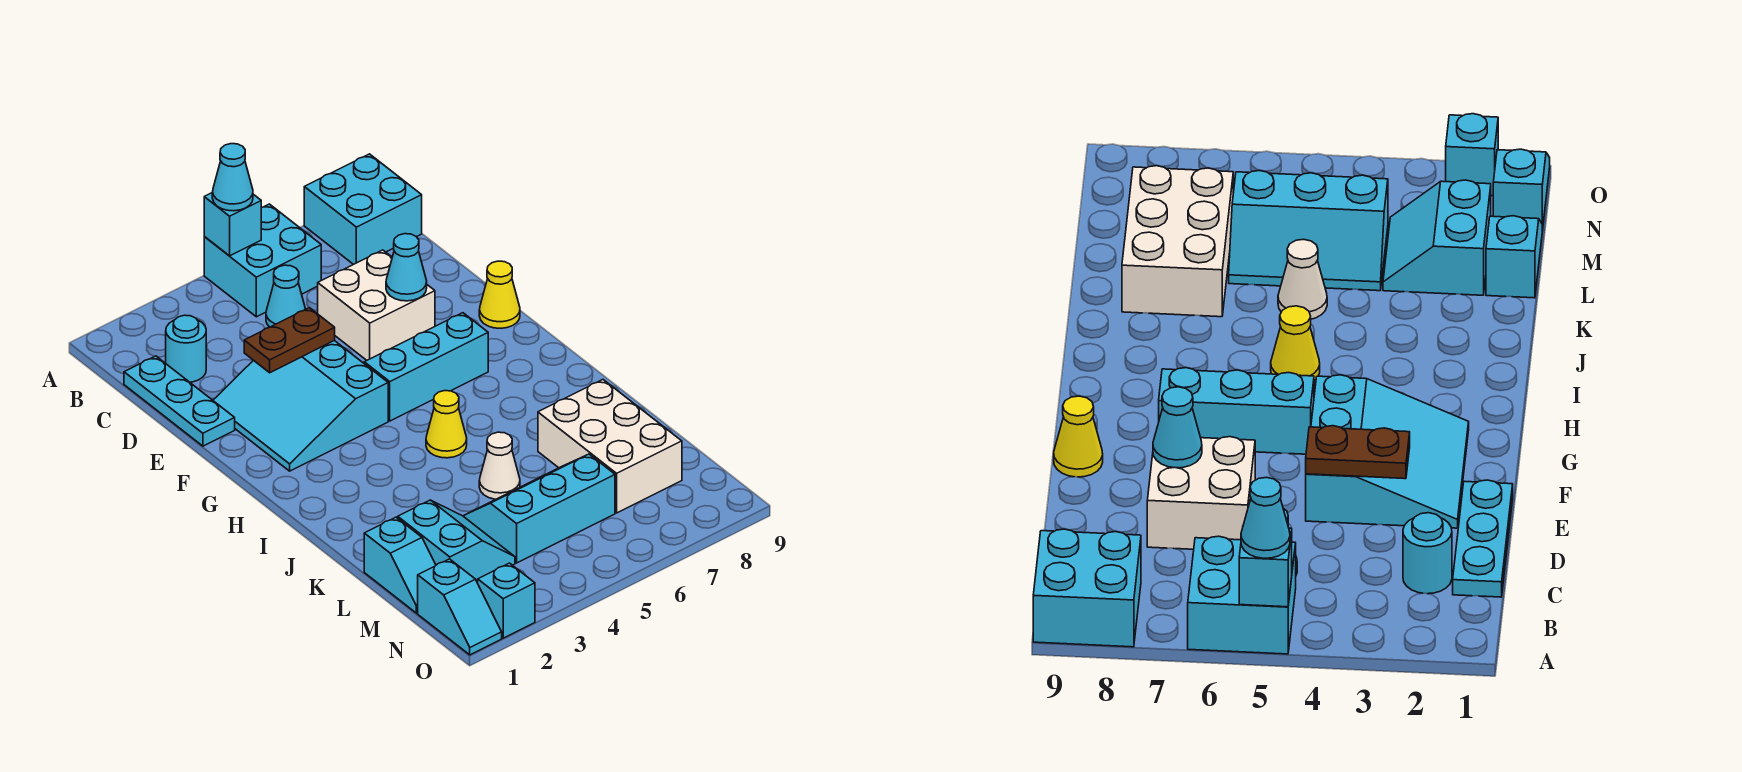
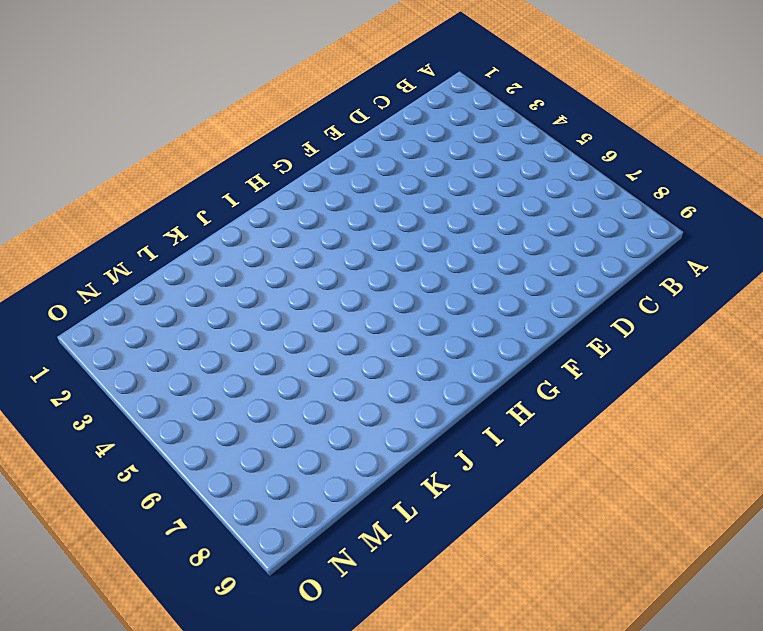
none -> cyan 2x2 brick [204,204,321,317]
none -> cyan 2x2 brick [304,154,422,265]
none -> cyan 1x3 plate [124,356,235,446]

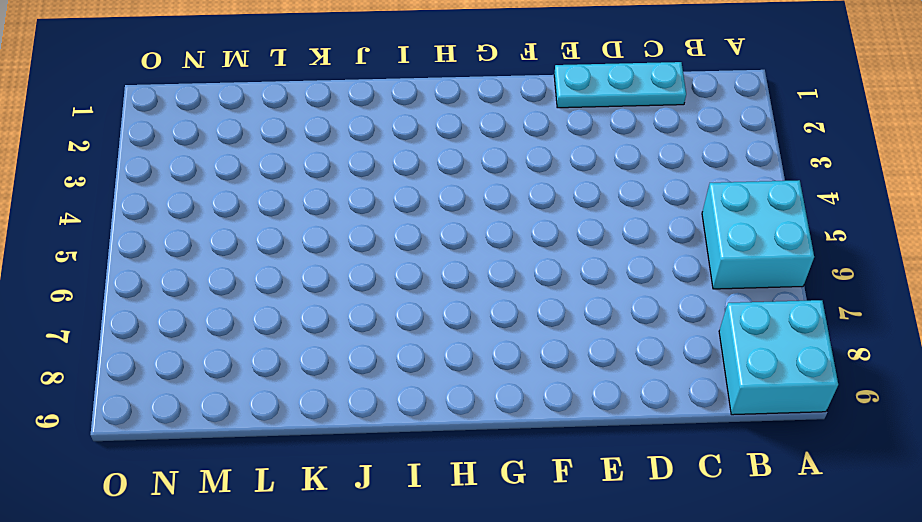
none -> cyan 1x1 round brick [166,315,206,382]
none -> cyan 1x1 cone [266,265,305,327]
none -> white 2x2 brick [318,250,435,360]

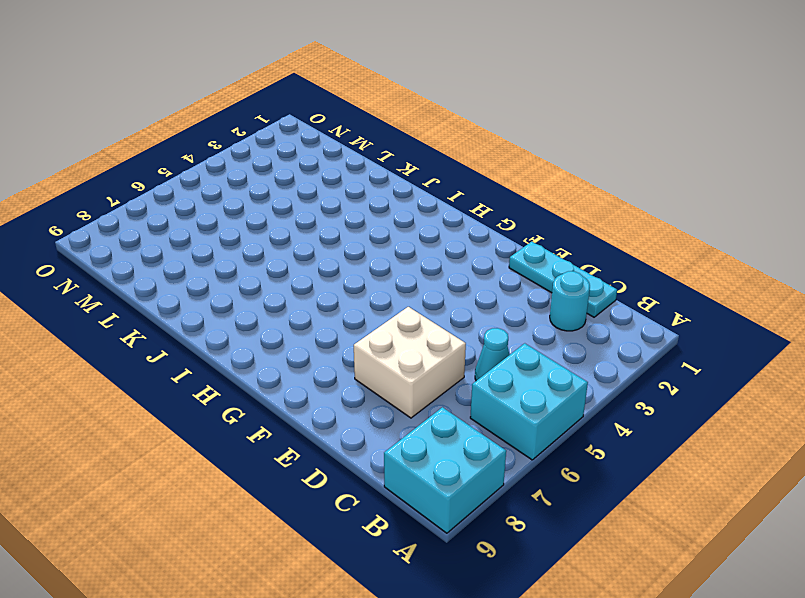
none -> cyan 3x3 slope [213,341,388,471]
none -> yellow 1x1 cone [479,261,520,328]
none -> cyan 1x3 brick [364,313,488,421]

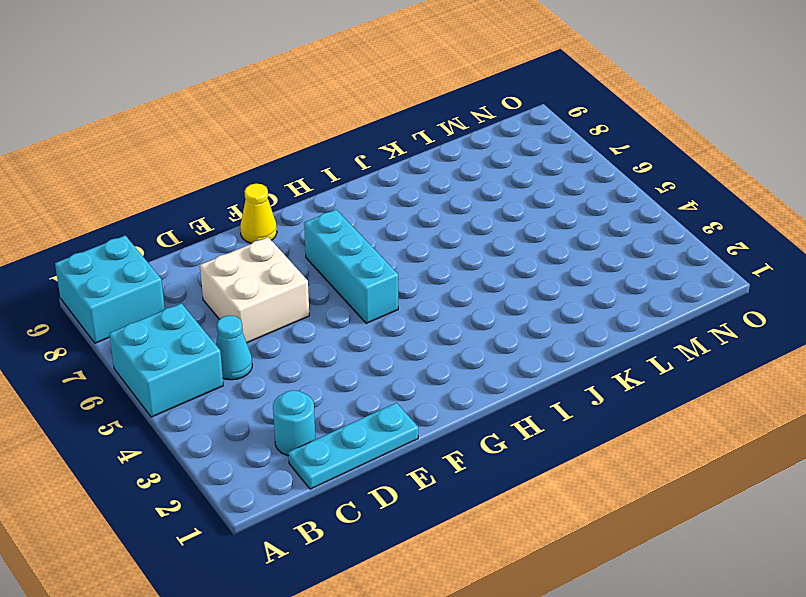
none -> cyan 3x3 slope [213,341,388,471]
none -> yellow 1x1 cone [426,391,467,458]
none -> white 1x1 cone [479,432,520,499]

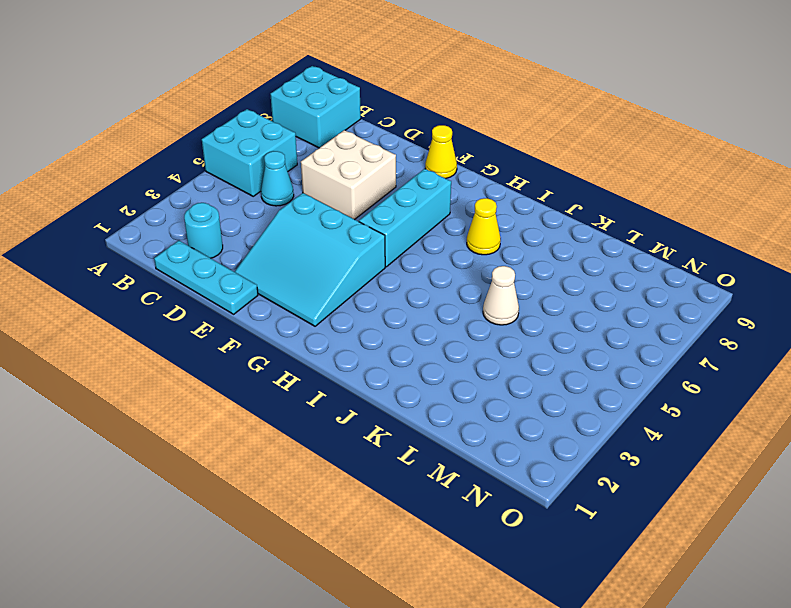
yellow 1x1 cone [467,198,501,255] -> yellow 1x1 cone moved to [426,391,467,458]
none -> white 2x3 brick [538,380,682,513]
none -> cyan 1x2 slope [364,517,436,613]
none -> cyan 2x2 slope [398,500,515,583]

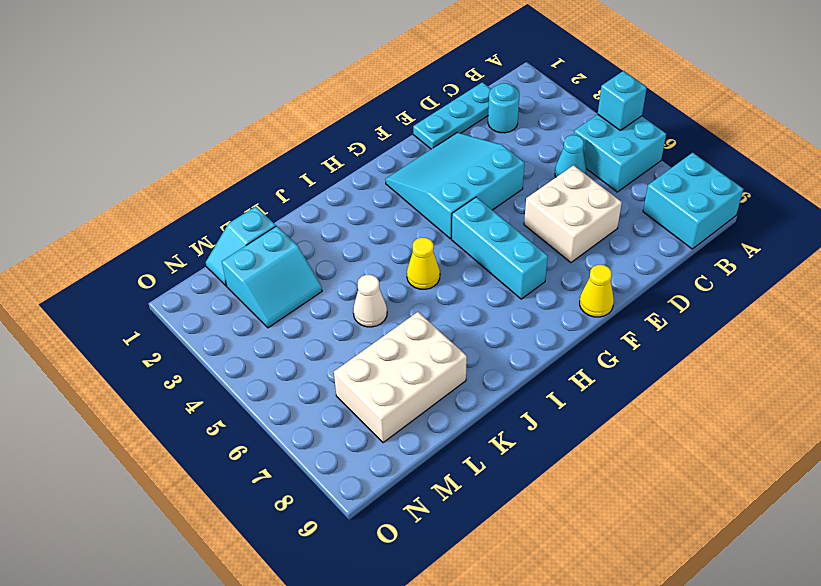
none -> cyan 2x3 slope [464,454,615,563]
none -> cyan 1x2 slope [418,559,502,655]
none -> cyan 1x1 brick [478,563,535,638]

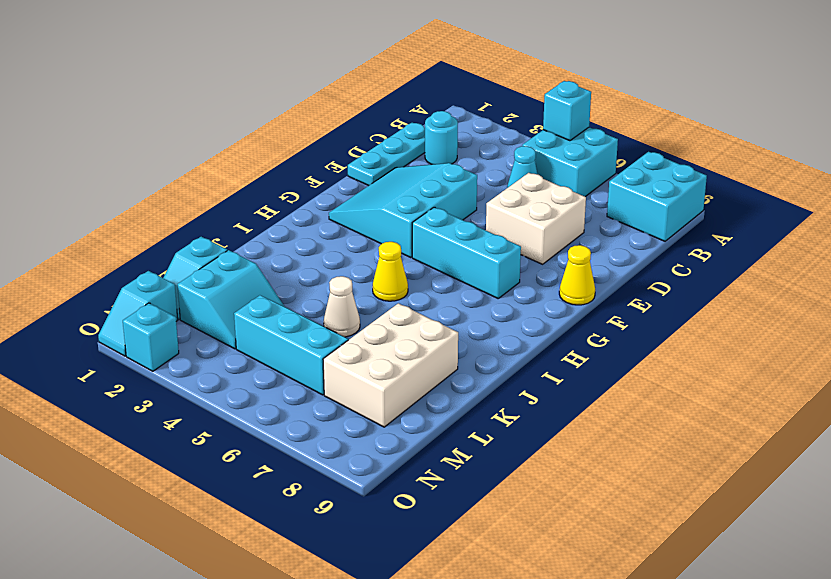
none -> brown 1x2 plate [244,308,335,373]
none -> cyan 1x1 cone [386,234,427,301]
none -> cyan 1x1 cone [212,144,253,211]

